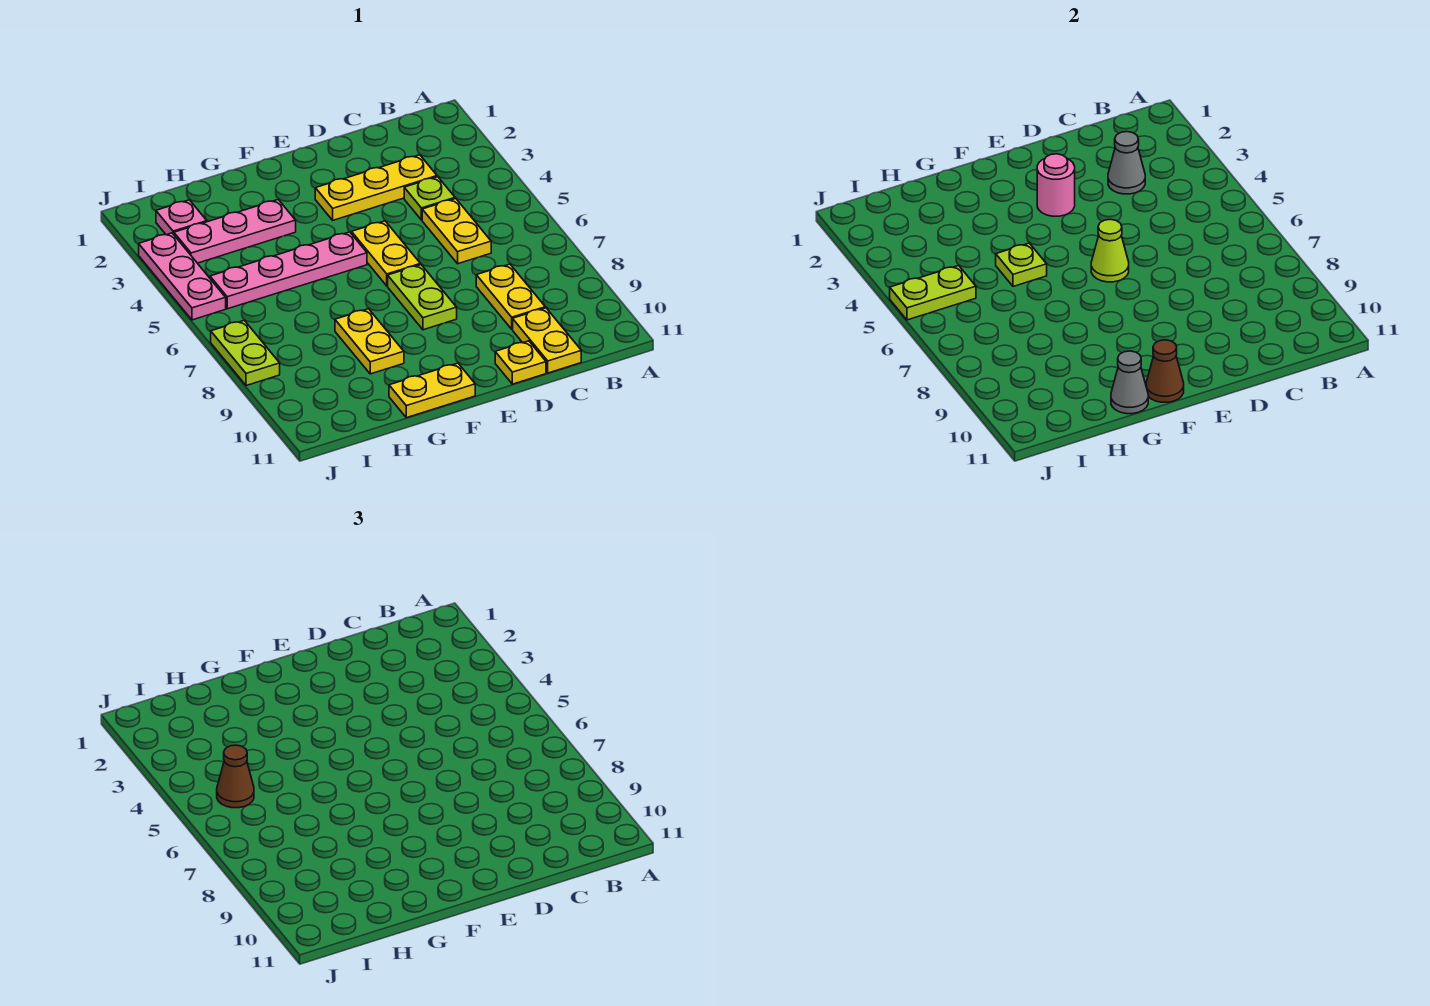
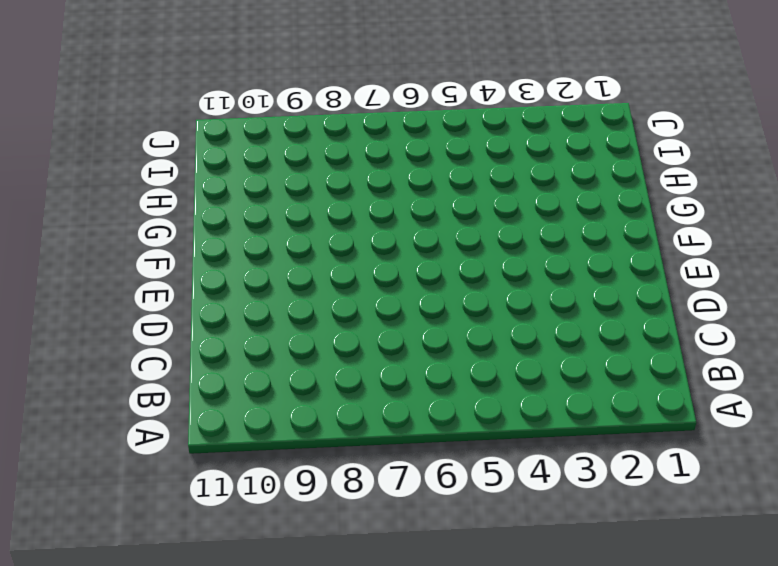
none -> yellow 1x3 plate [315,155,437,220]
none -> lime 1x1 plate [404,177,455,220]
none -> yellow 1x2 plate [422,199,491,264]

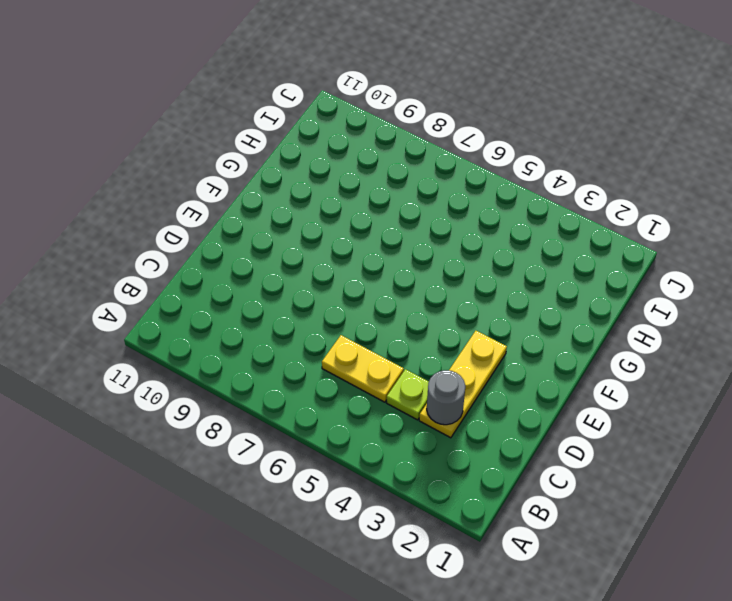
grey 1x1 round brick [427,370,465,425] -> grey 1x1 cone [1108,132,1145,194]
none -> yellow 1x2 plate [476,264,545,329]
none -> yellow 1x2 plate [513,308,581,373]
none -> yellow 1x1 plate [495,341,546,384]

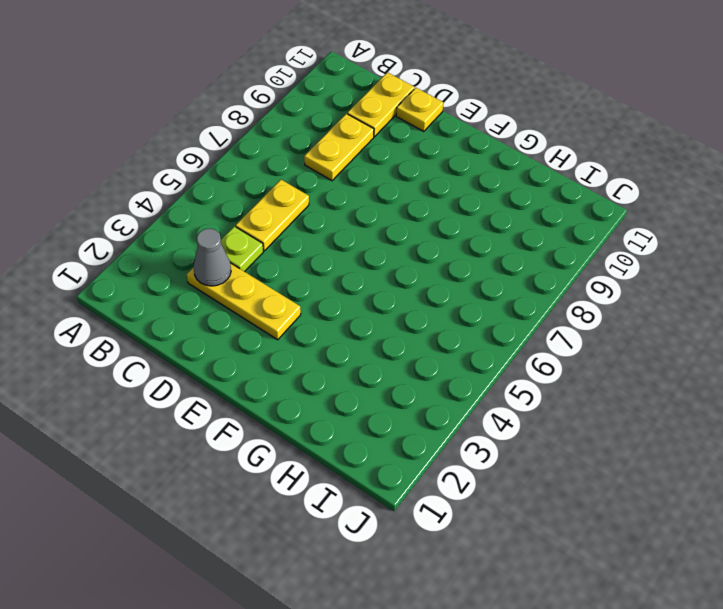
none -> yellow 1x2 plate [352,221,420,286]
none -> lime 1x2 plate [388,265,457,330]
none -> pink 1x4 plate [210,232,367,309]

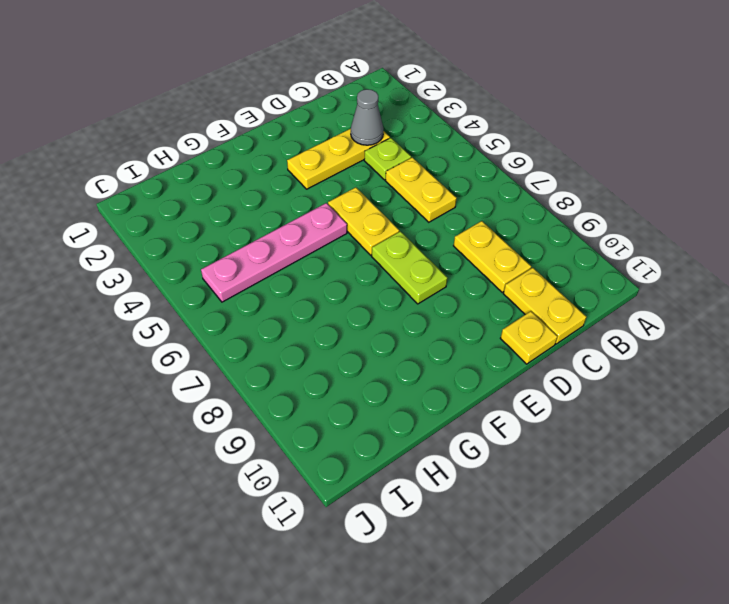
none -> yellow 1x2 plate [389,363,475,418]
none -> pink 1x3 plate [174,200,296,263]
none -> yellow 1x2 plate [335,309,404,374]

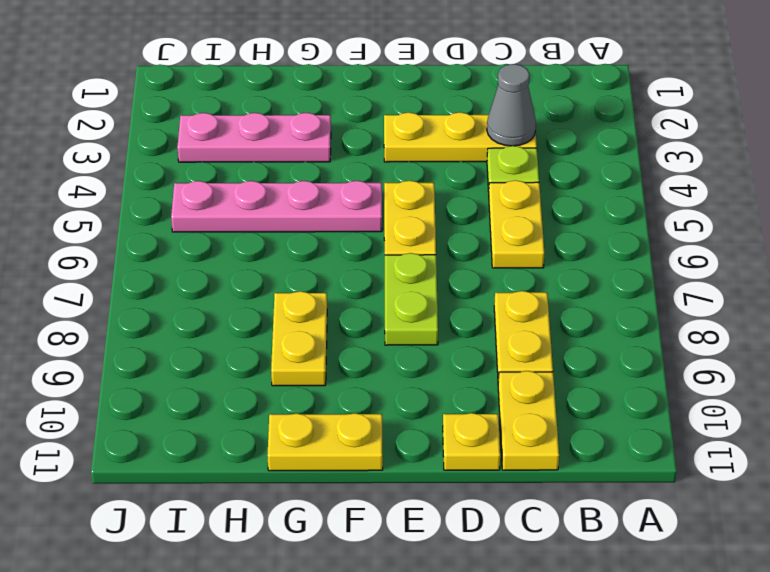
none -> pink 1x1 plate [156,200,207,235]
none -> pink 1x3 plate [139,233,226,320]
none -> lime 1x2 plate [211,320,280,386]

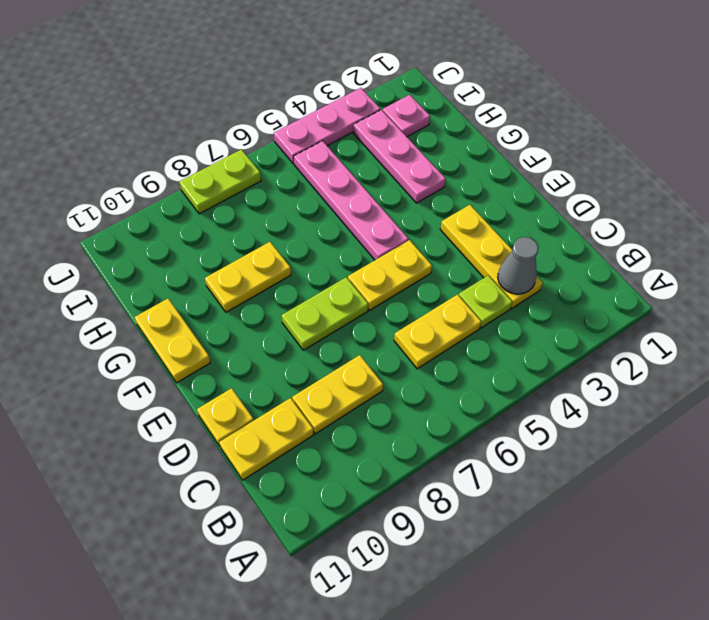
none -> pink 1x1 round brick [1037,154,1075,216]
none -> lime 1x1 cone [1091,219,1129,282]
none -> brown 1x1 cone [1146,340,1184,402]

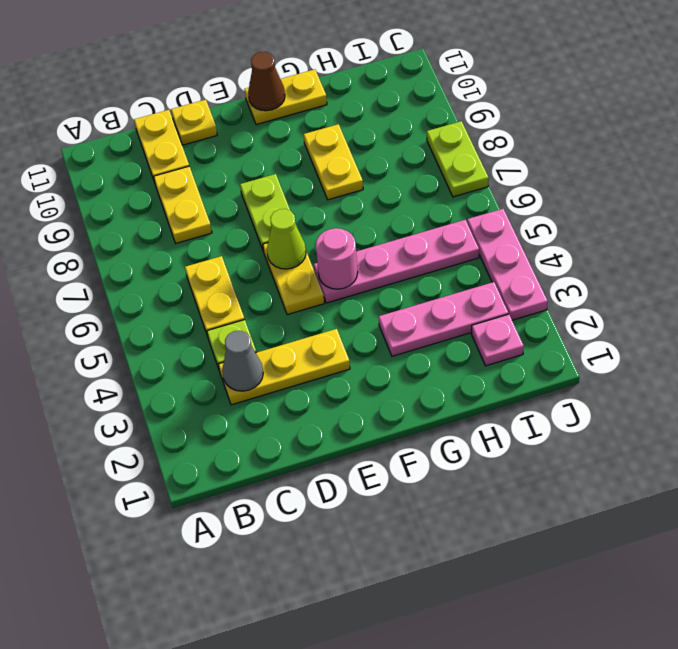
pink 1x1 round brick [316,228,358,289] -> pink 1x1 round brick moved to [1037,154,1075,216]
none -> lime 1x1 plate [996,243,1047,286]
none -> grey 1x1 cone [1111,351,1148,414]
none -> lime 1x2 plate [890,266,976,320]

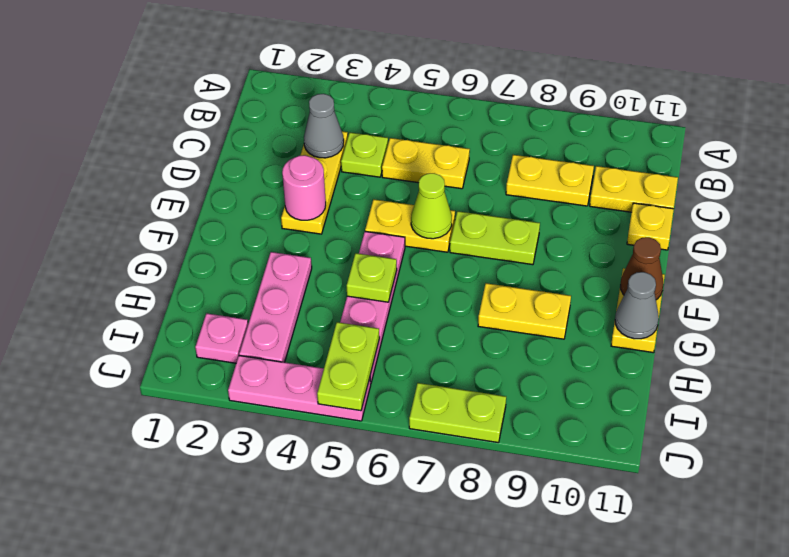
none -> brown 1x1 cone [217,745,254,808]

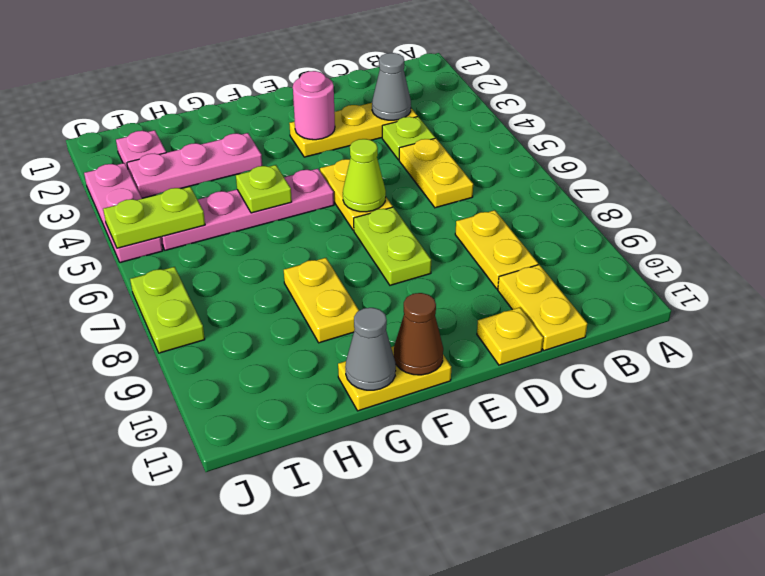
none -> brown 1x1 cone [217,745,254,808]

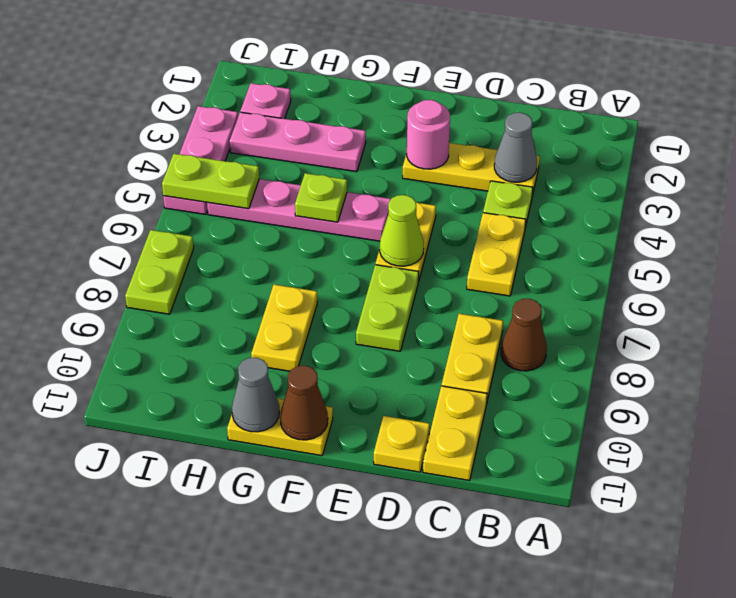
brown 1x1 cone [501,299,547,371] -> brown 1x1 cone moved to [217,745,254,808]

